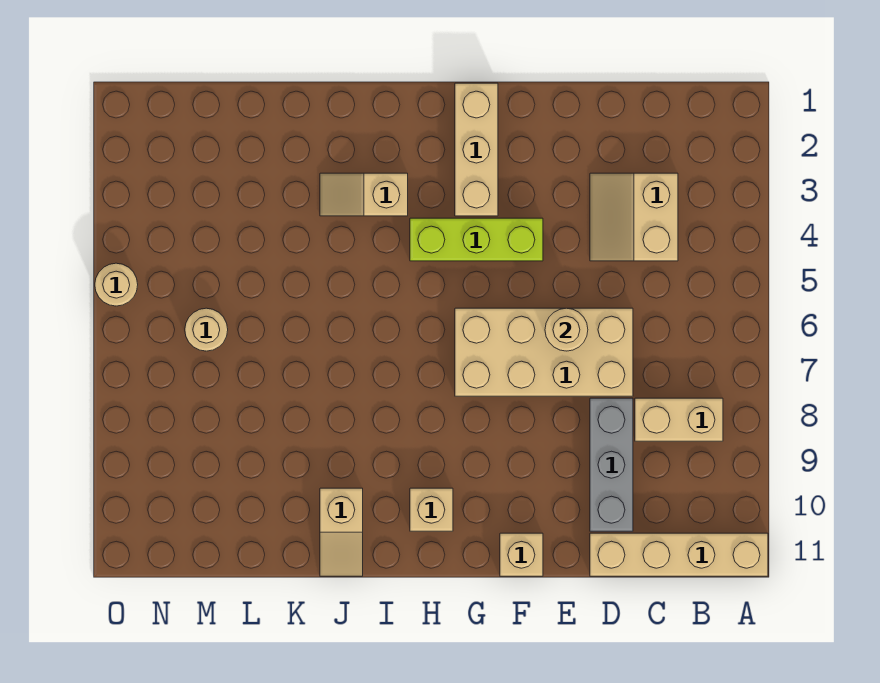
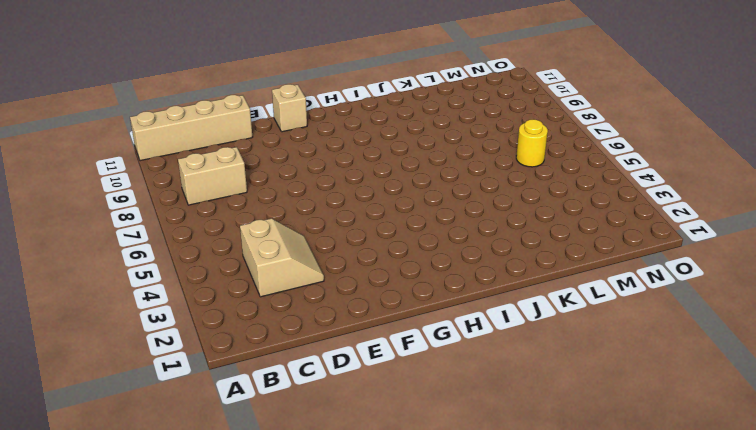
yellow 1x1 round brick [516,119,548,167] -> tan 1x1 round brick [185,308,228,351]
none -> tan 2x4 brick [455,308,633,396]
none -> grey 1x3 brick [590,398,633,531]
none -> lime 1x3 brick [410,218,543,261]

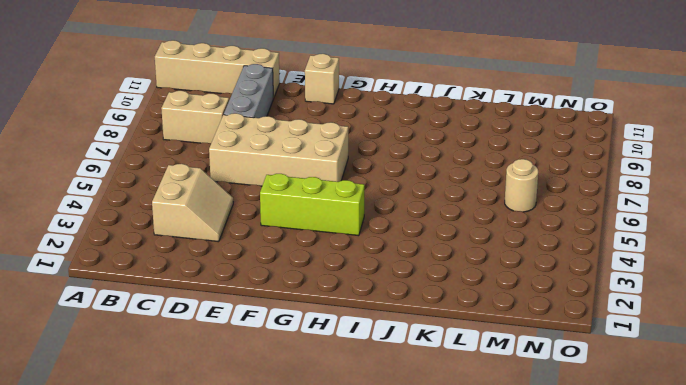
none -> tan 1x3 brick [455,83,498,216]
none -> tan 1x1 brick [410,488,453,531]
none -> tan 1x2 slope [320,173,408,216]

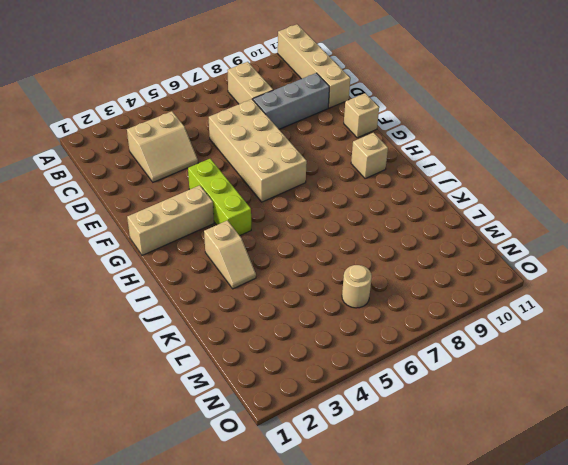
none -> tan 1x2 slope [320,488,363,576]
none -> tan 1x1 round brick [95,263,138,306]
none -> tan 1x1 round brick [545,308,588,351]

